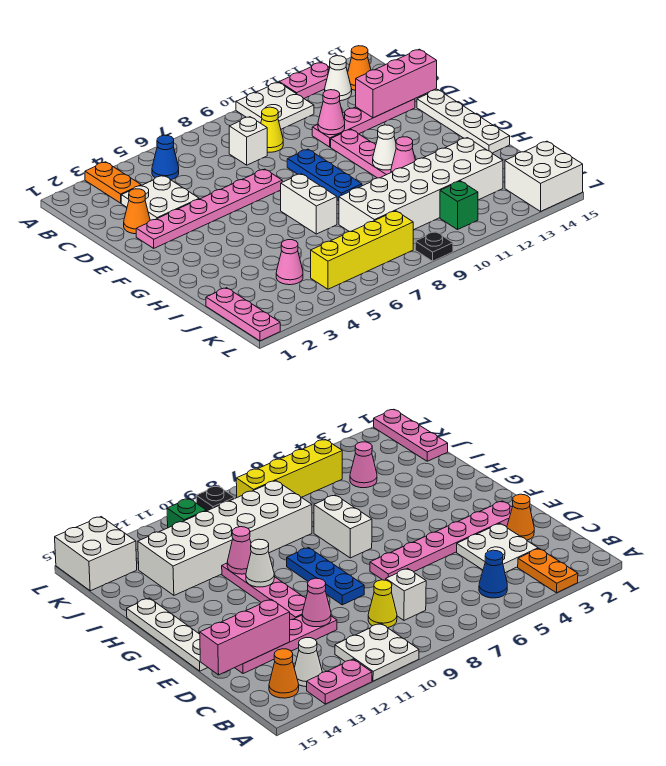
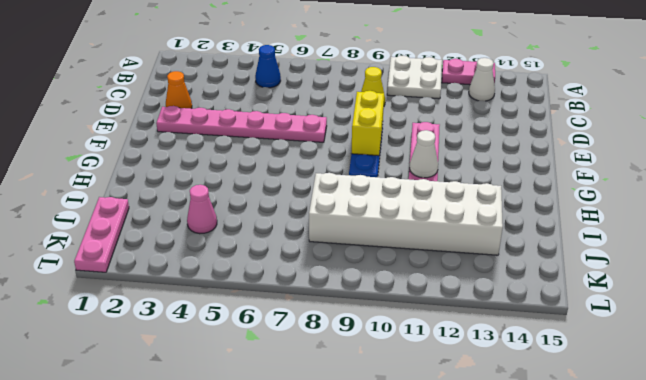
yellow 1x2 brick [351,91,384,156] -> none
none -> orange 1x2 plate [85,162,141,203]
none -> orange 1x1 cone [348,46,371,90]
none -> white 2x2 plate [121,175,199,220]

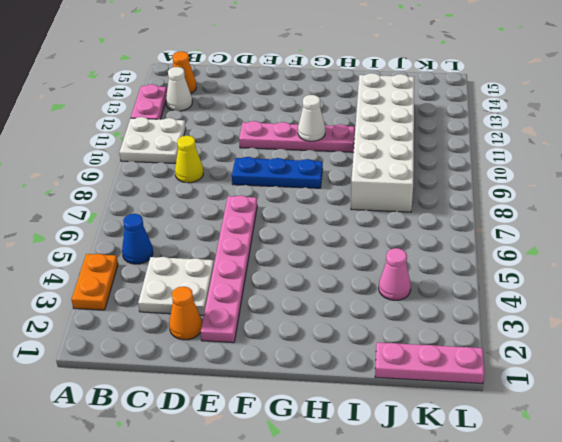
orange 1x2 plate [71,254,118,310] -> orange 1x2 plate turned to [85,162,141,203]
none -> white 1x1 brick [229,117,267,165]
none -> pink 1x4 plate [312,99,415,147]
none -> white 1x4 plate [417,90,510,153]

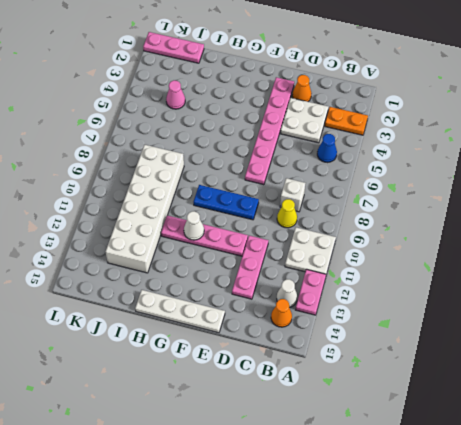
pink 1x3 plate [232,236,268,299] -> pink 1x4 plate [312,99,415,147]
none -> white 1x2 brick [281,174,337,234]
none -> yellow 1x4 brick [311,211,413,289]
none -> green 1x1 brick [440,181,478,230]

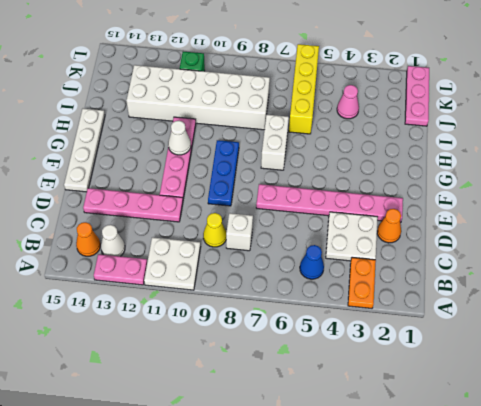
yellow 1x4 brick [289,44,319,134] -> yellow 1x4 brick turned to [311,211,413,289]
none -> white 2x2 brick [505,141,583,211]
none -> black 1x1 plate [415,232,453,261]
none -> pink 1x1 cone [318,90,345,135]

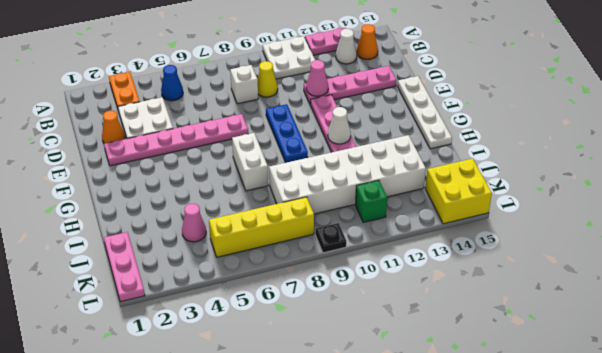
yellow 2x2 brick [425,159,492,224] -> white 2x2 brick [505,141,583,211]
none -> pink 1x3 brick [356,49,437,118]
none -> pink 1x1 cone [391,137,415,172]

